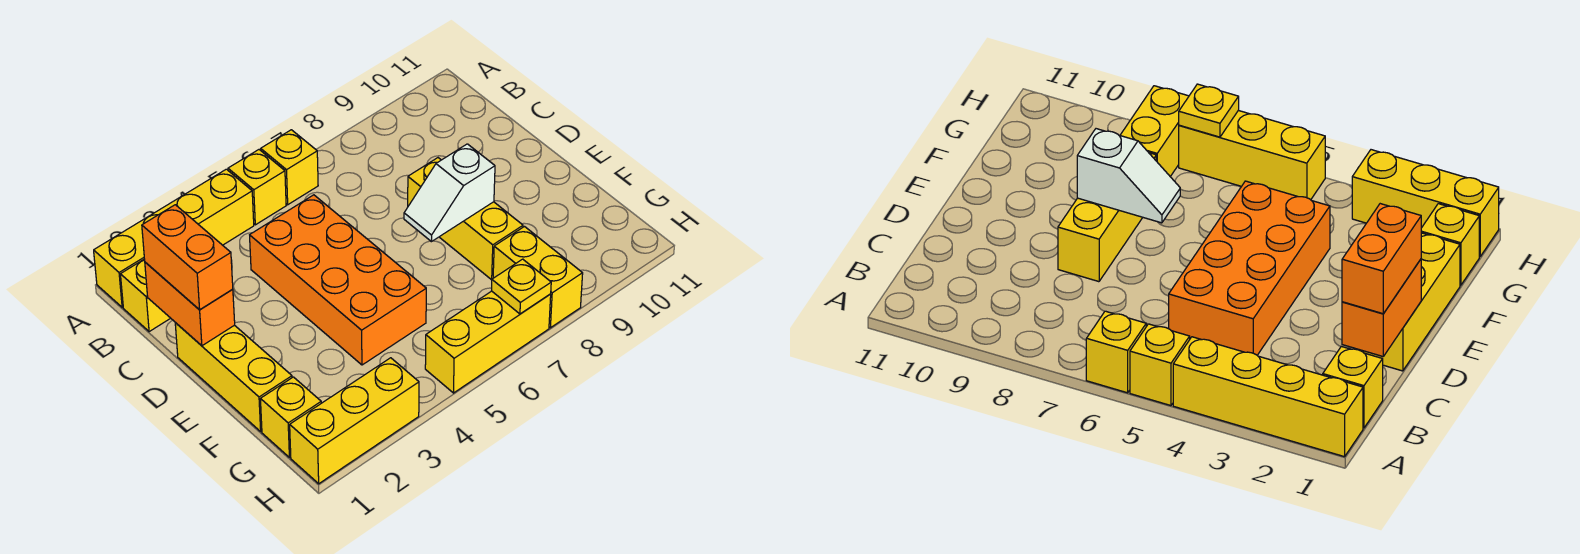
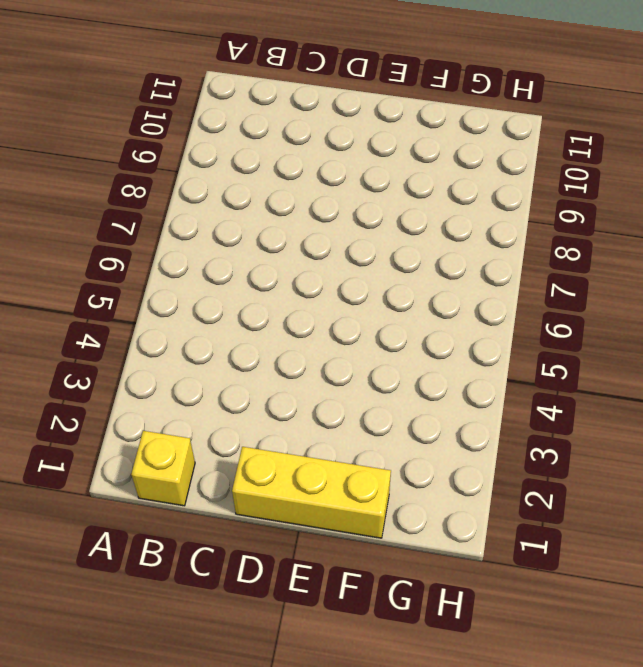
none -> yellow 1x4 brick [94,169,254,307]
none -> yellow 1x1 brick [228,150,286,225]
none -> yellow 1x1 brick [261,130,318,205]

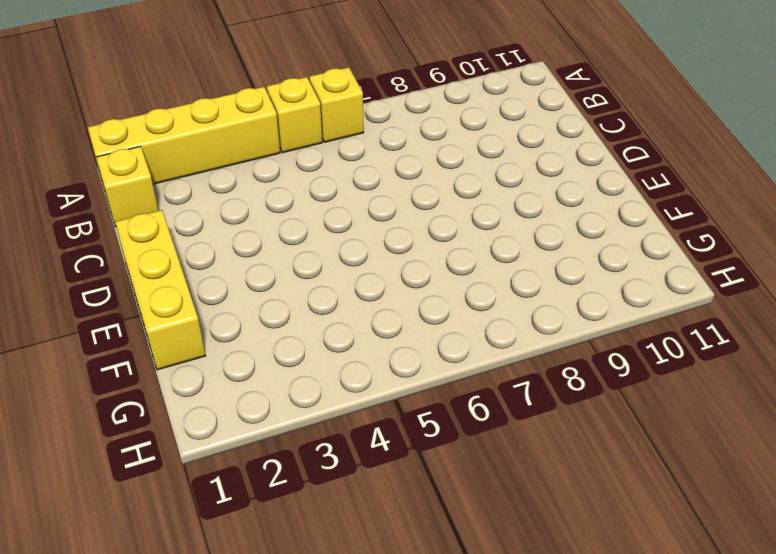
none -> orange 2x4 brick [250,195,426,365]
none -> yellow 1x3 brick [408,158,523,280]
none -> yellow 1x1 brick [260,377,321,457]

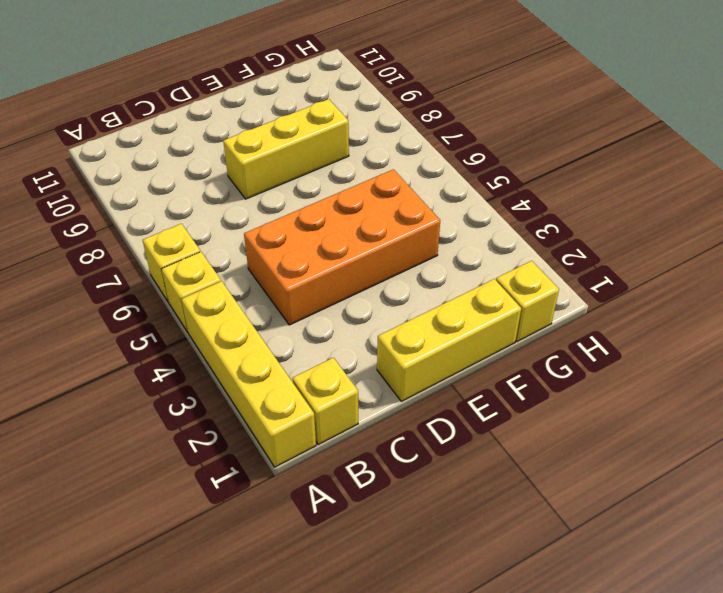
none -> yellow 1x2 brick [493,227,583,328]
none -> yellow 1x3 brick [290,358,419,484]
none -> yellow 1x3 brick [425,291,551,393]

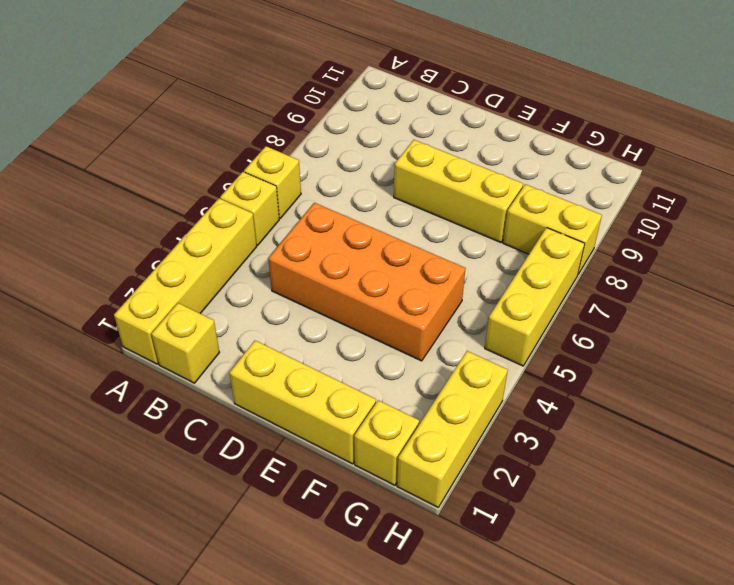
none -> orange 1x2 brick [145,262,235,346]
none -> white 1x2 slope [404,144,495,242]
none -> yellow 1x1 plate [492,259,551,314]

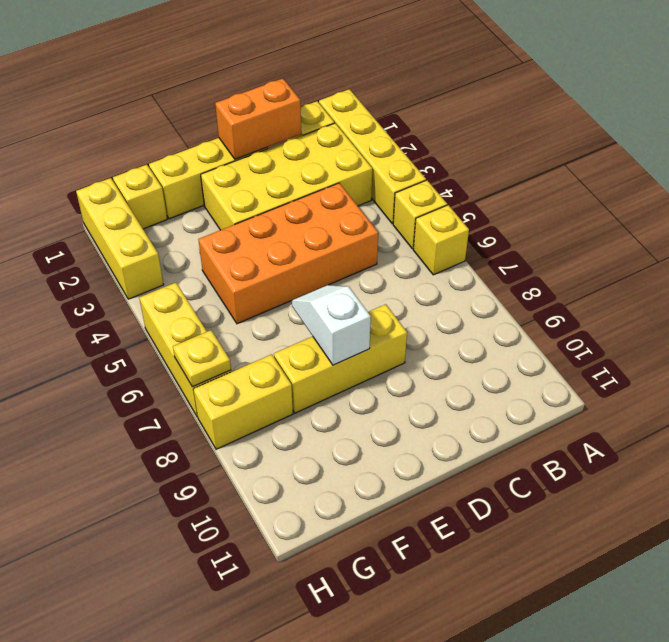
yellow 2x4 brick [201,123,372,230] -> none
none -> orange 1x2 brick [142,205,233,310]

